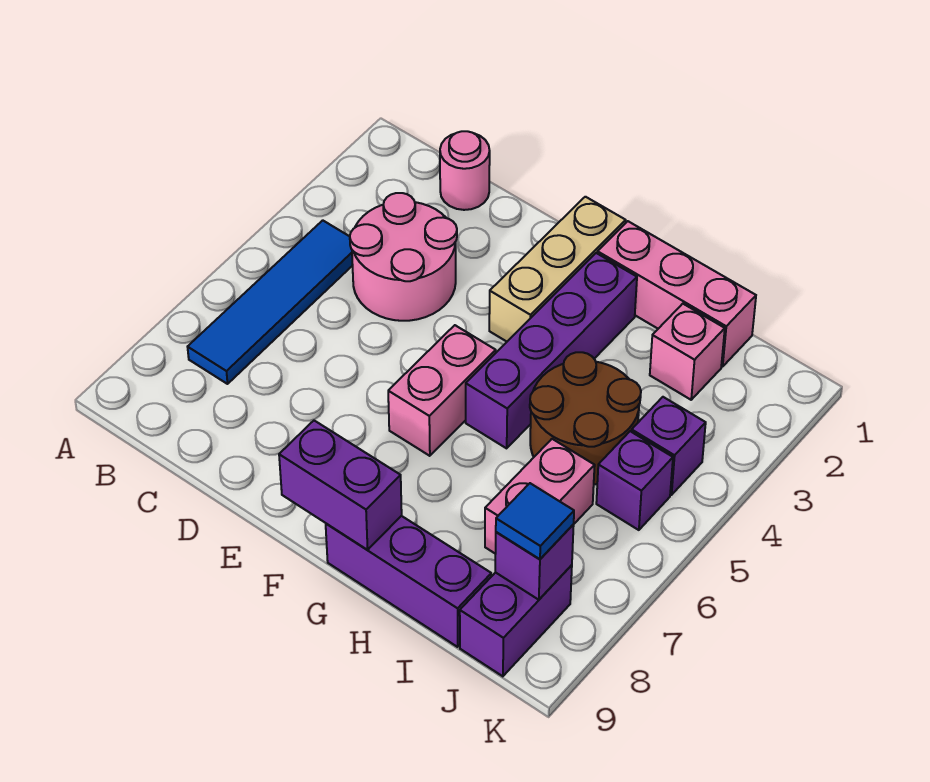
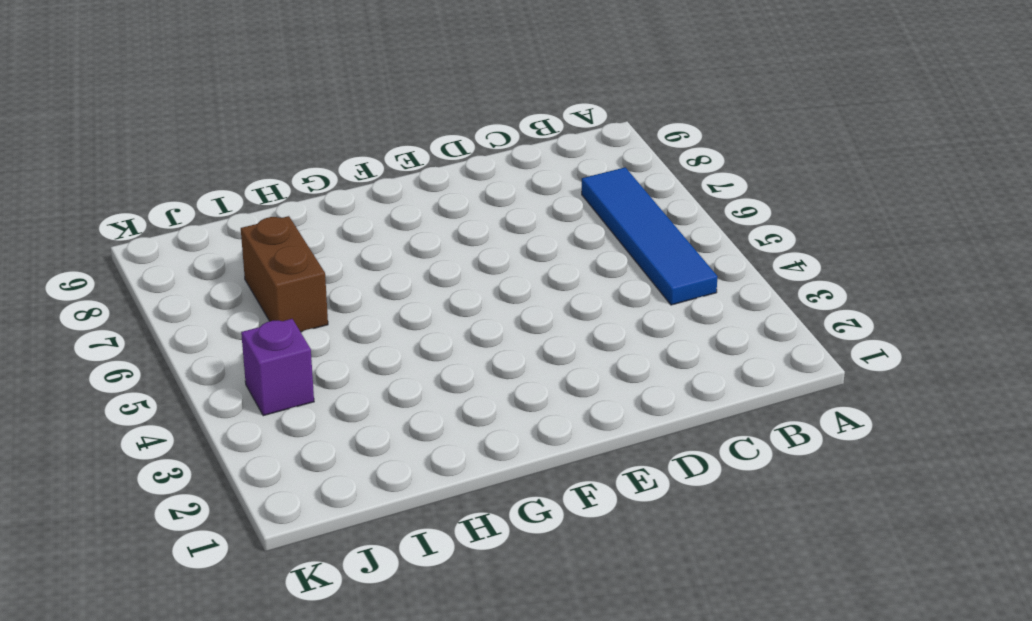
brown 1x2 brick [241,216,328,332] -> pink 1x2 brick [485,439,595,554]
none -> pink 1x1 round brick [440,131,490,210]
none -> pink 2x2 round brick [350,193,457,321]
none -> tan 1x3 brick [489,197,626,342]

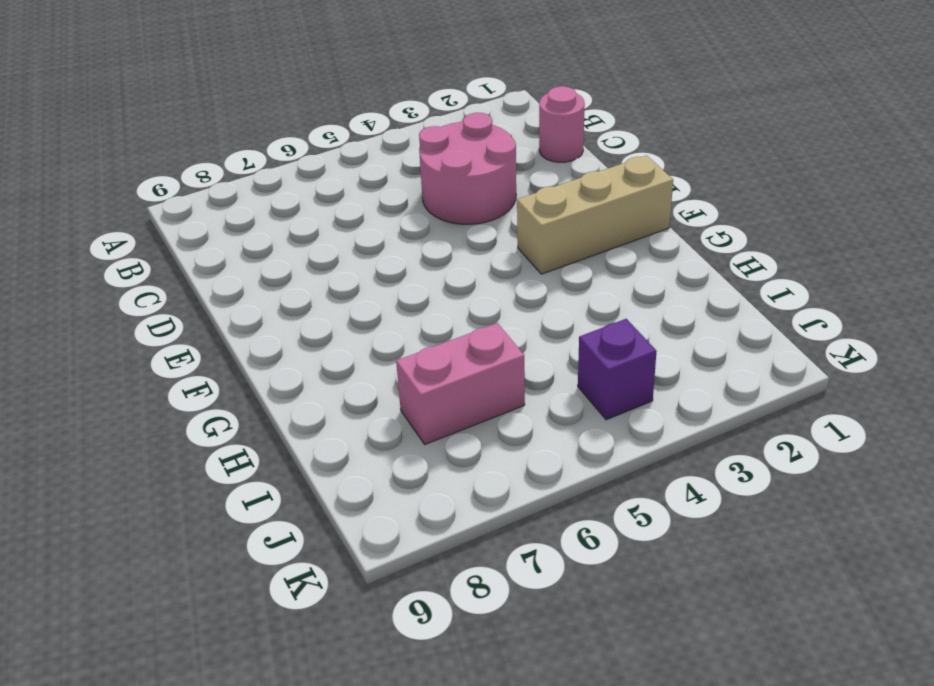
none -> blue 1x4 tile [188,220,353,384]
none -> pink 1x2 brick [388,325,496,456]
none -> pink 1x3 brick [597,221,756,367]

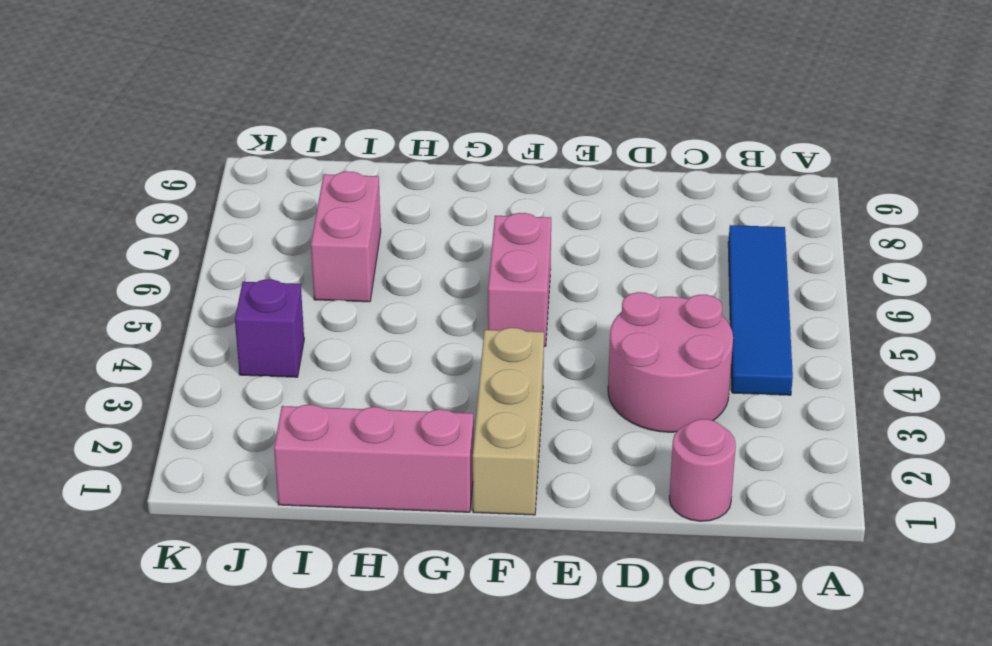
none -> purple 1x4 brick [466,253,637,448]
none -> purple 1x3 brick [326,516,491,647]
none -> brown 2x2 round brick [530,352,641,484]

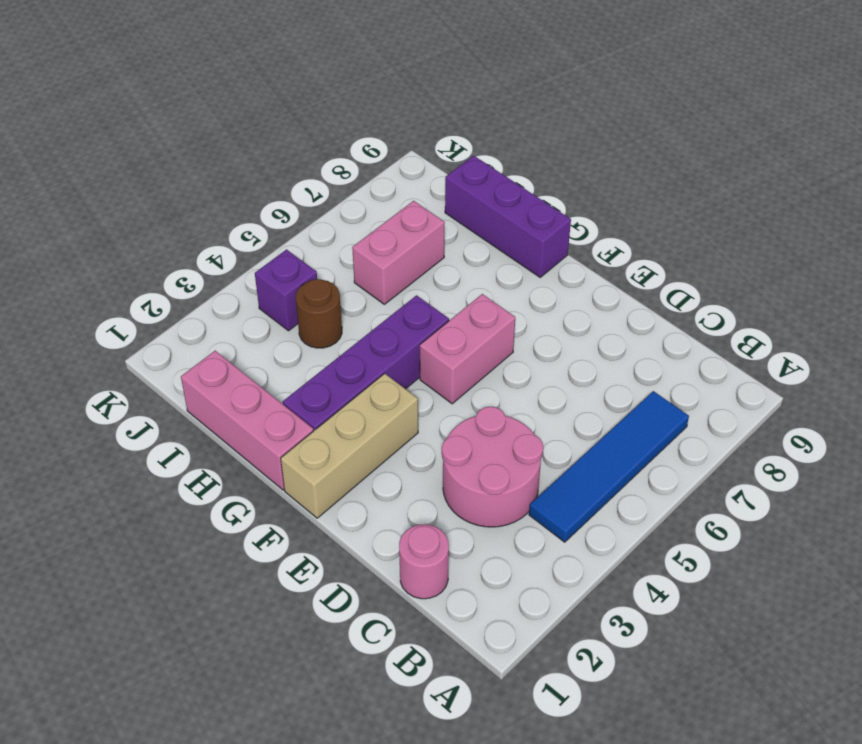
brown 1x1 round brick [296,279,342,348] -> brown 2x2 round brick [530,352,641,484]
none -> pink 1x1 brick [650,304,725,400]
none -> purple 1x1 brick [596,431,673,530]
none -> purple 1x2 brick [460,565,572,676]

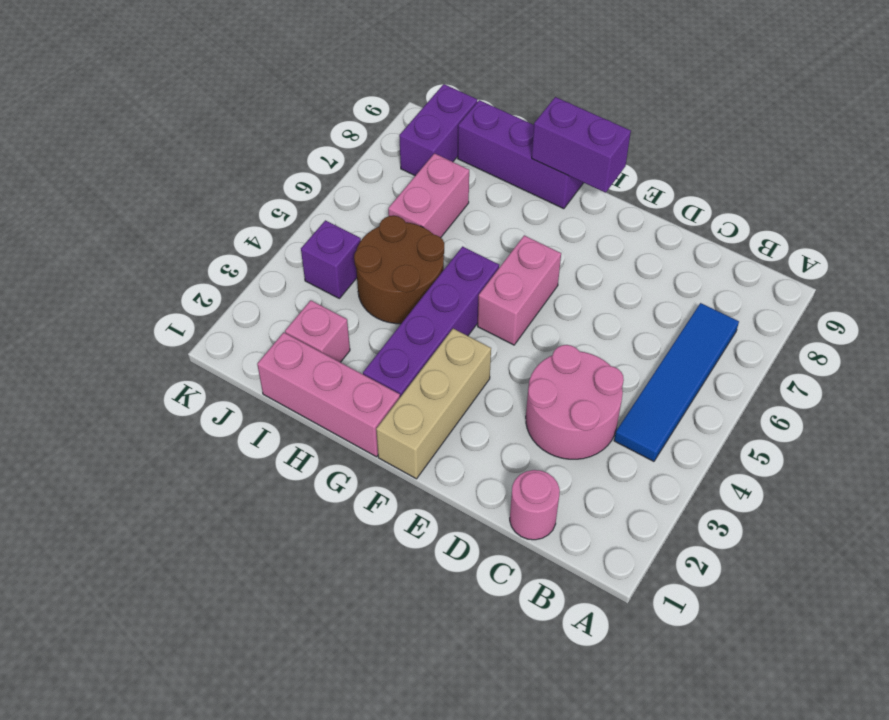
none -> purple 1x1 brick [596,431,673,530]
none -> purple 1x1 brick [495,524,574,600]
none -> blue 1x1 tile [496,483,574,559]

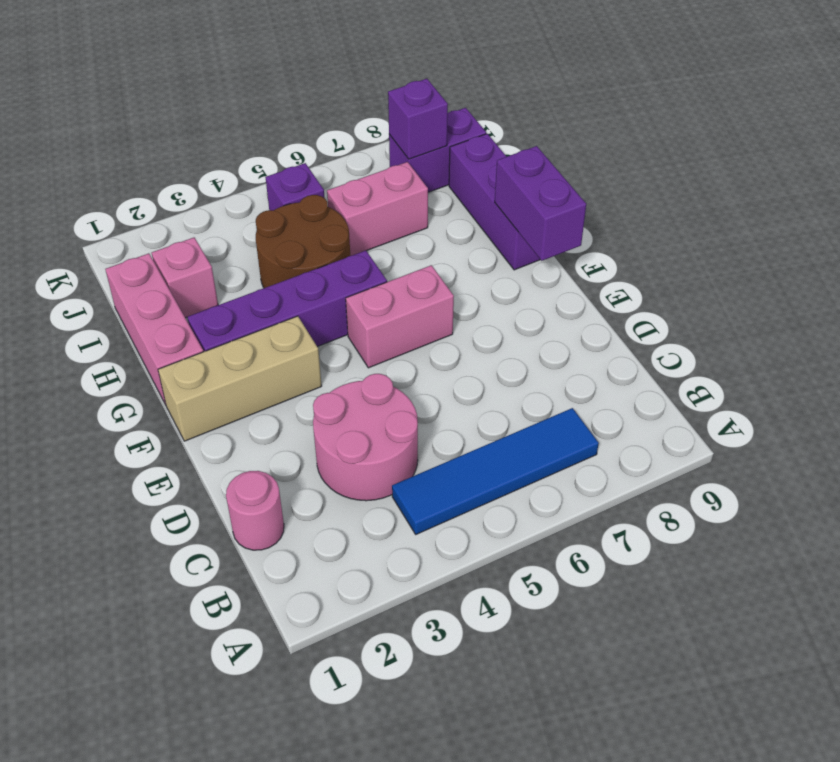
none -> purple 1x1 brick [632,397,706,495]
none -> blue 1x1 tile [496,483,574,559]

